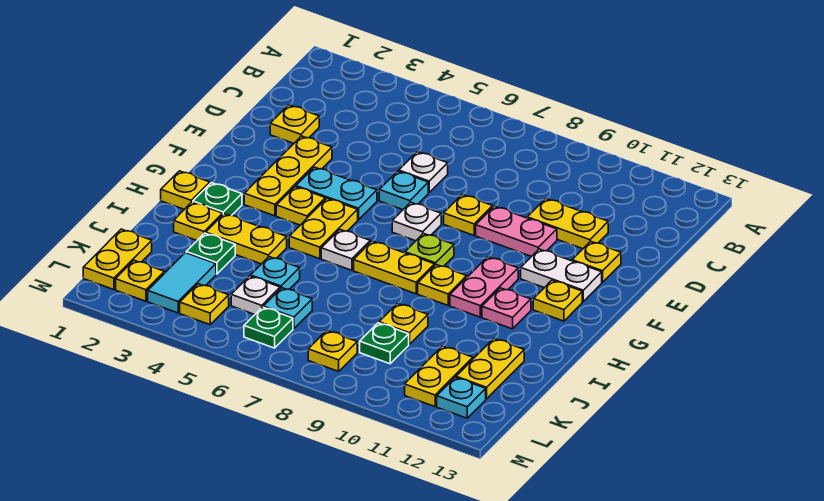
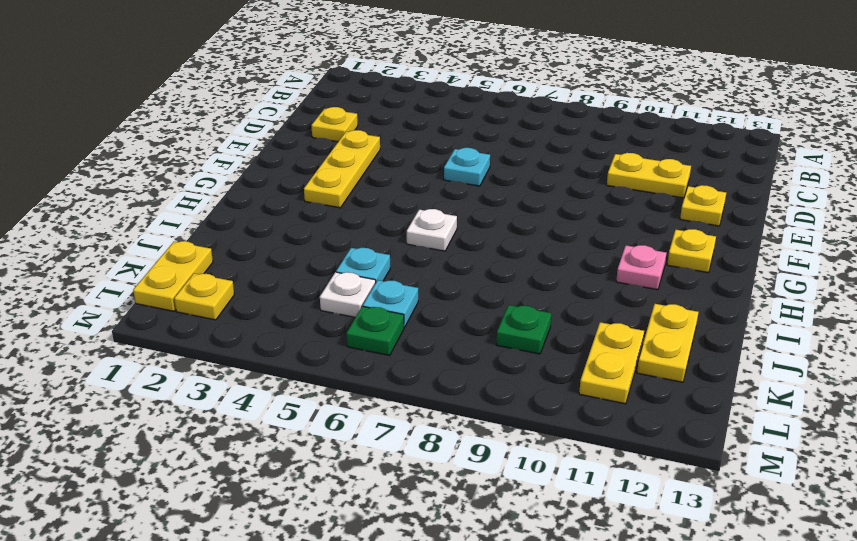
none -> white 1x1 plate [399,152,448,193]
none -> yellow 1x1 plate [444,195,493,235]
none -> pink 1x2 plate [476,206,557,257]
none -> cyan 1x2 plate [296,167,377,220]

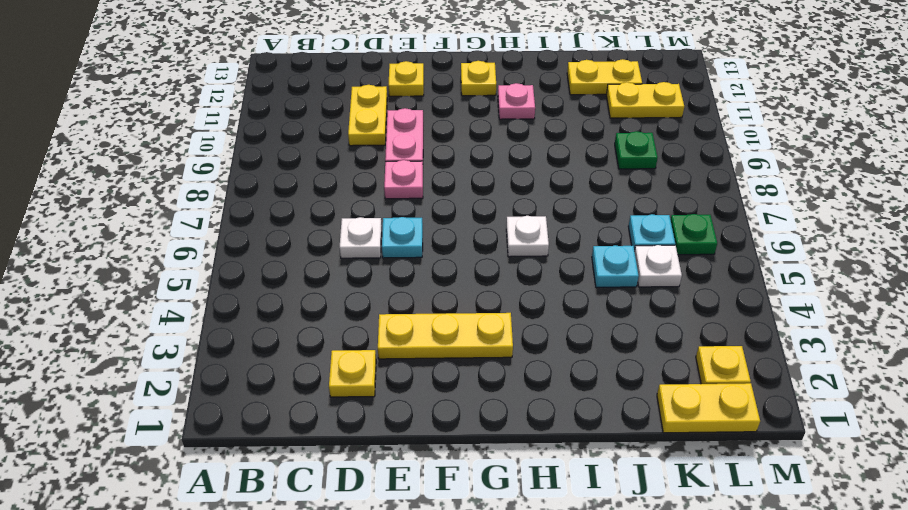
pink 1x1 plate [384,160,423,199] -> yellow 1x1 plate [444,195,493,235]
none -> cyan 1x2 plate [296,167,377,220]
none -> white 1x1 plate [392,202,441,241]
none -> white 1x2 plate [521,249,602,302]
none -> yellow 1x1 plate [276,187,325,225]

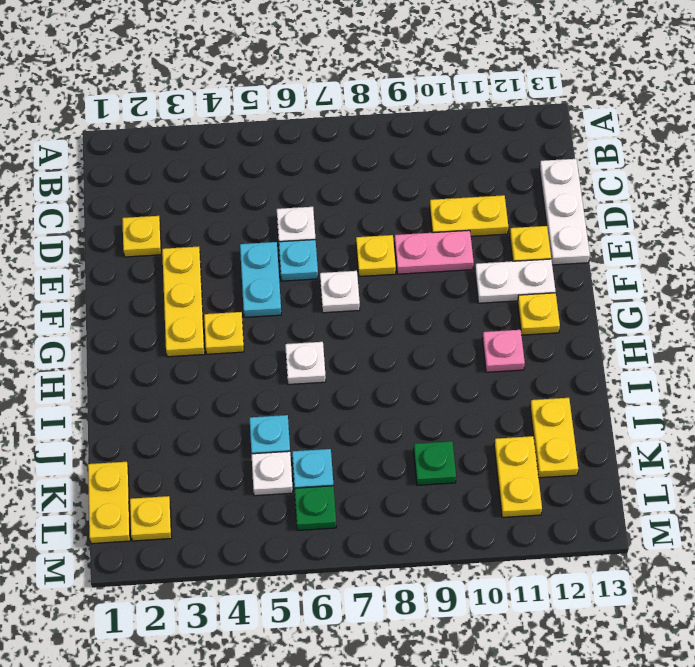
white 1x3 plate [540,159,590,265] -> none
cyan 1x2 plate [240,242,281,317] -> cyan 1x2 plate turned to [296,167,377,220]
none -> yellow 1x2 plate [289,198,358,259]
none -> lime 1x1 plate [405,233,454,266]
none -> pink 1x2 plate [450,257,518,317]
none -> yellow 1x1 plate [161,171,210,209]

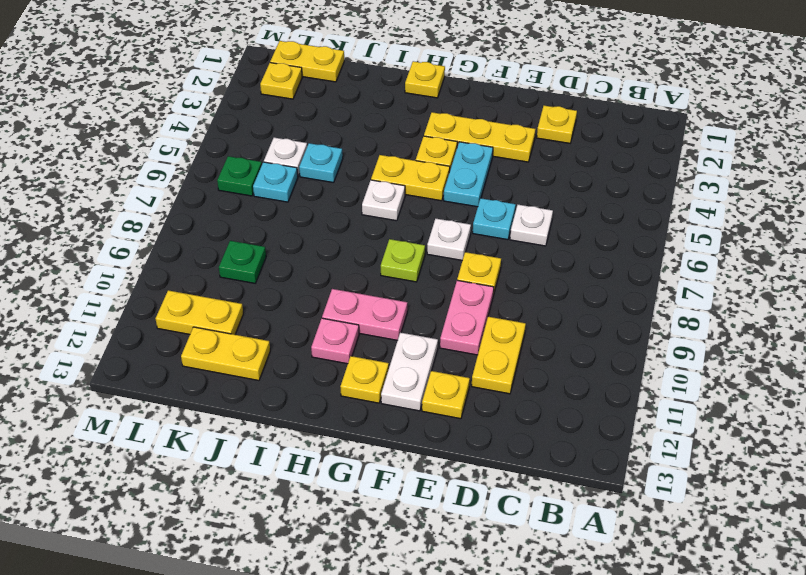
none -> green 1x1 plate [193,183,242,216]
none -> yellow 1x2 plate [354,241,435,294]
none -> yellow 1x1 plate [418,265,467,305]
none -> yellow 1x1 plate [174,202,223,240]

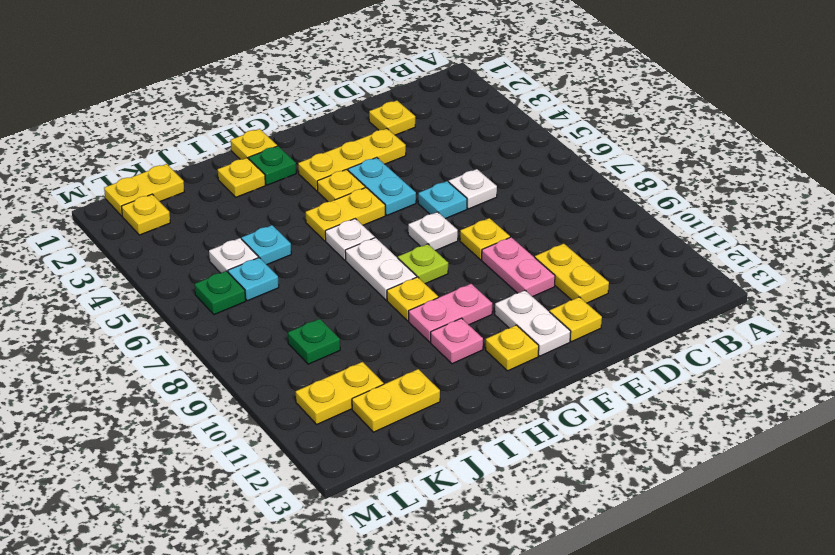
white 1x2 plate [345,238,417,300] -> yellow 1x2 plate [354,241,435,294]
none -> yellow 1x2 plate [206,214,287,264]
none -> green 1x1 plate [186,233,235,274]
none -> yellow 1x1 plate [379,303,428,344]
none -> cyan 1x2 tile [148,253,216,313]

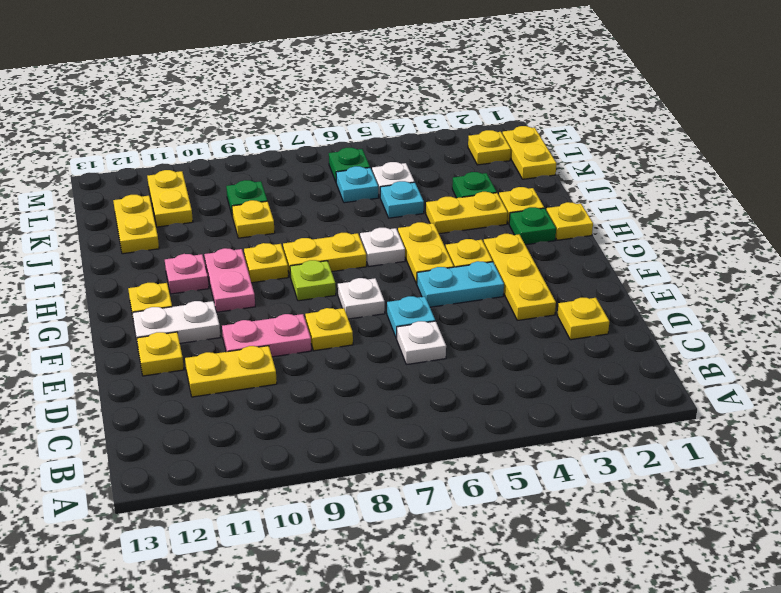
none -> cyan 1x2 tile [148,253,216,313]
none -> yellow 1x1 plate [180,284,229,325]
none -> yellow 1x1 plate [308,331,357,371]
none -> cyan 1x1 plate [437,377,486,418]

